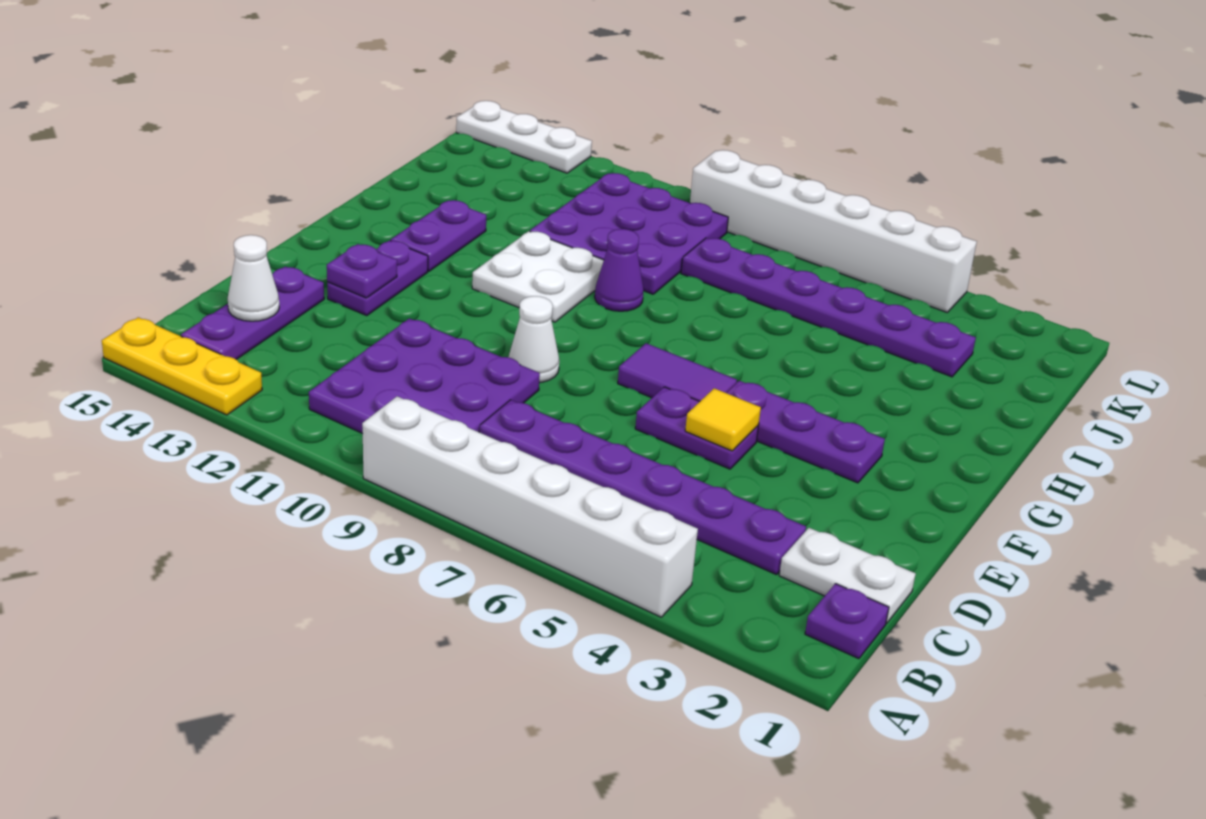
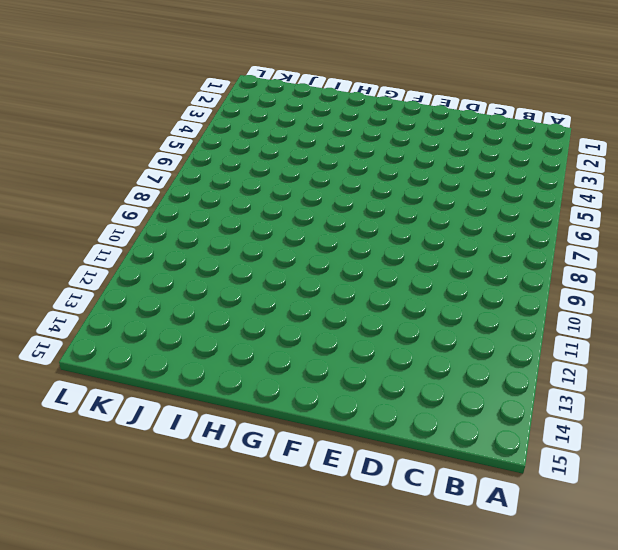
none -> white 1x6 brick [362,396,698,617]
none -> yellow 1x3 plate [102,317,262,415]
none -> purple 1x1 plate [805,584,889,659]

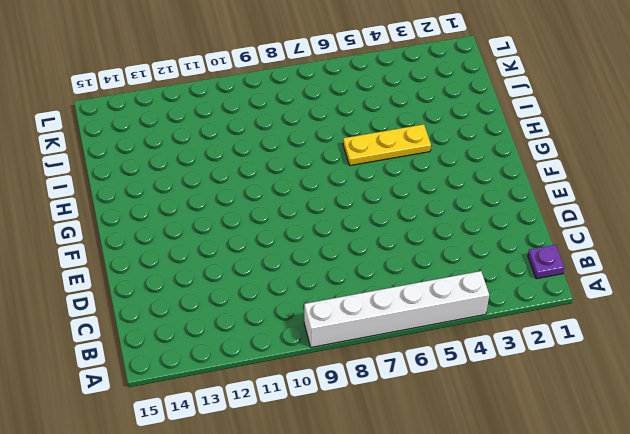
yellow 1x3 plate [343,124,431,166] -> yellow 1x3 plate moved to [102,317,262,415]
none -> purple 3x3 plate [309,318,540,434]
none -> purple 1x3 plate [181,267,324,359]
none -> white 1x2 plate [779,528,916,623]

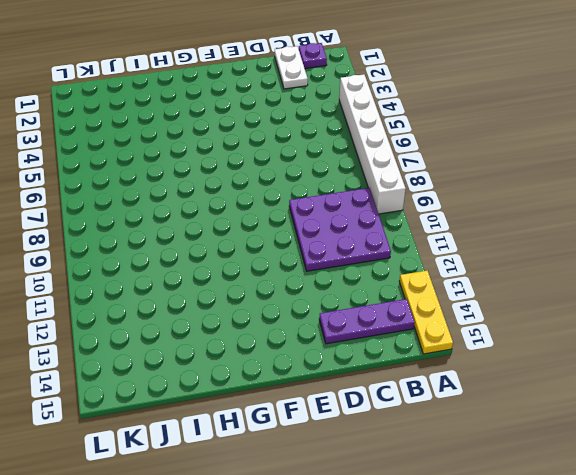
none -> purple 1x6 plate [479,400,806,575]
none -> purple 1x2 plate [635,387,758,469]
none -> white 1x1 cone [509,296,559,383]

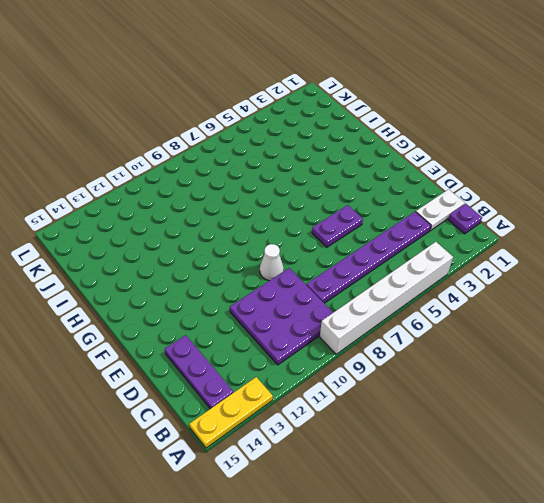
none -> purple 1x2 plate [327,240,428,316]
none -> purple 1x3 plate [727,381,885,483]
none -> purple 1x2 tile [618,343,737,401]

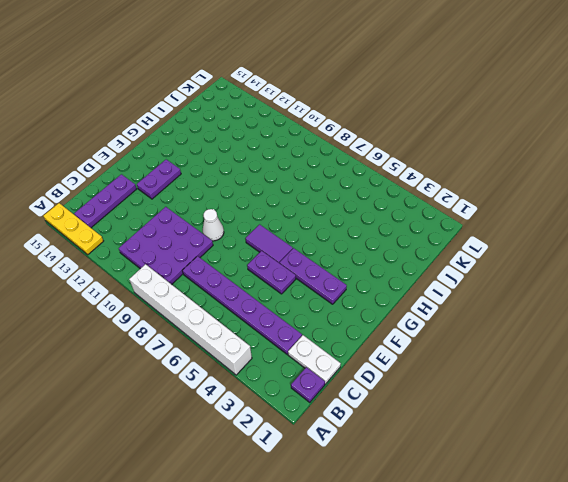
none -> white 2x2 plate [472,231,604,322]
none -> purple 1x2 plate [391,200,486,271]
none -> purple 1x1 cone [595,229,644,311]

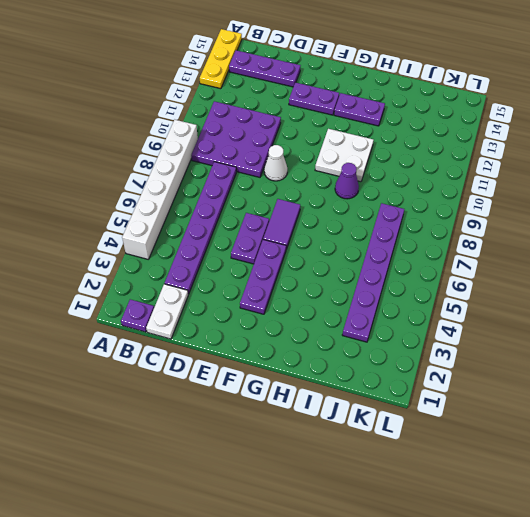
none -> purple 3x3 plate [530,173,728,294]
none -> white 1x6 brick [690,150,977,312]
none -> white 1x3 plate [456,101,592,173]

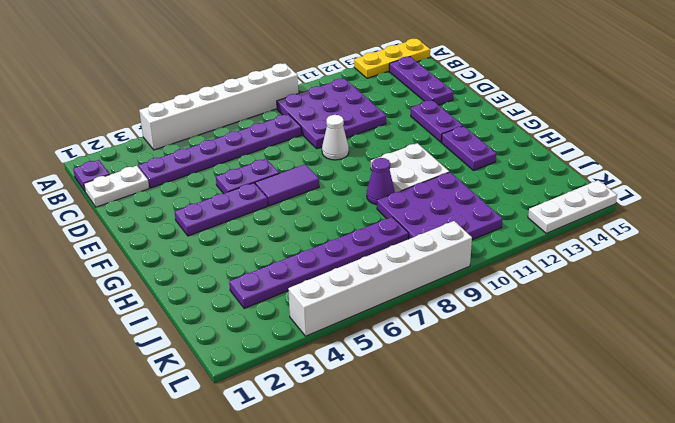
none -> white 1x1 cone [228,235,279,321]
none -> yellow 1x1 tile [685,388,761,451]
none -> purple 1x1 plate [327,244,397,298]

